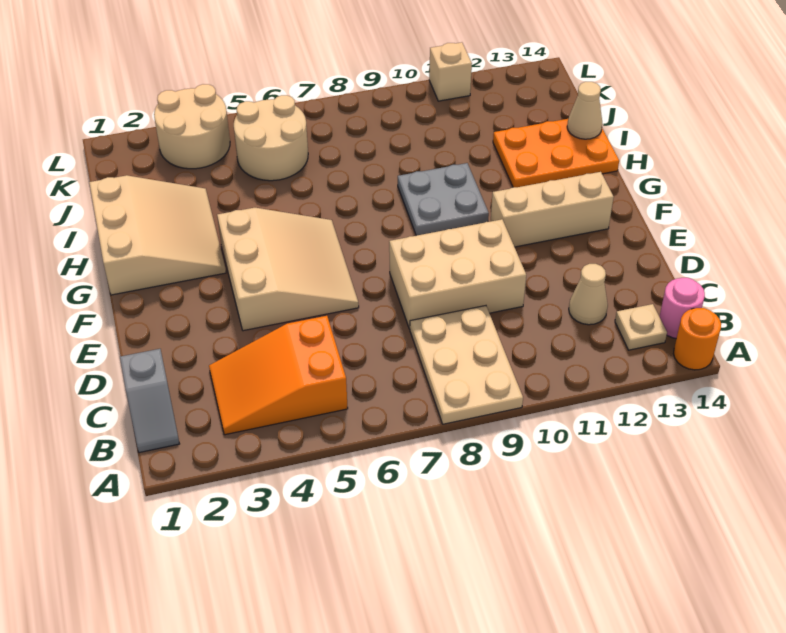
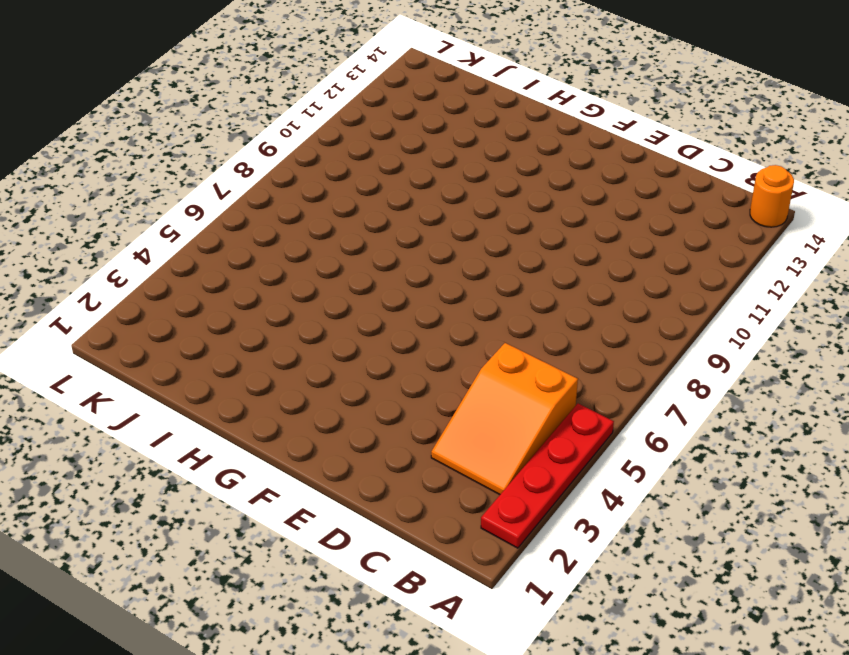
red 1x4 plate [481,404,614,548] -> none
none -> tan 2x3 plate [410,306,523,424]
none -> grey 1x2 slope [120,349,179,453]
none -> tan 1x1 plate [615,304,667,350]

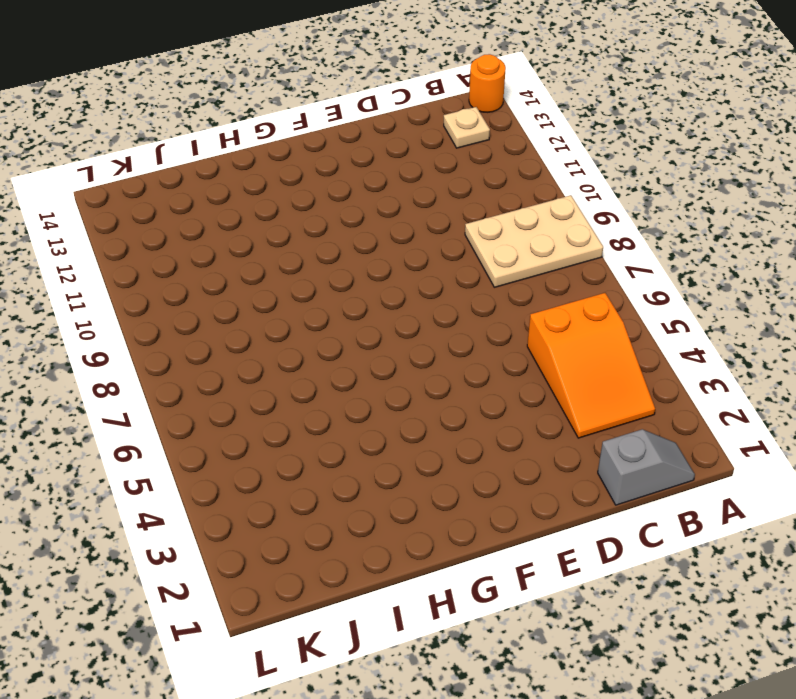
none -> pink 1x1 round brick [659,278,705,338]
none -> tan 1x1 cone [569,264,608,325]
none -> tan 2x3 brick [389,219,526,329]

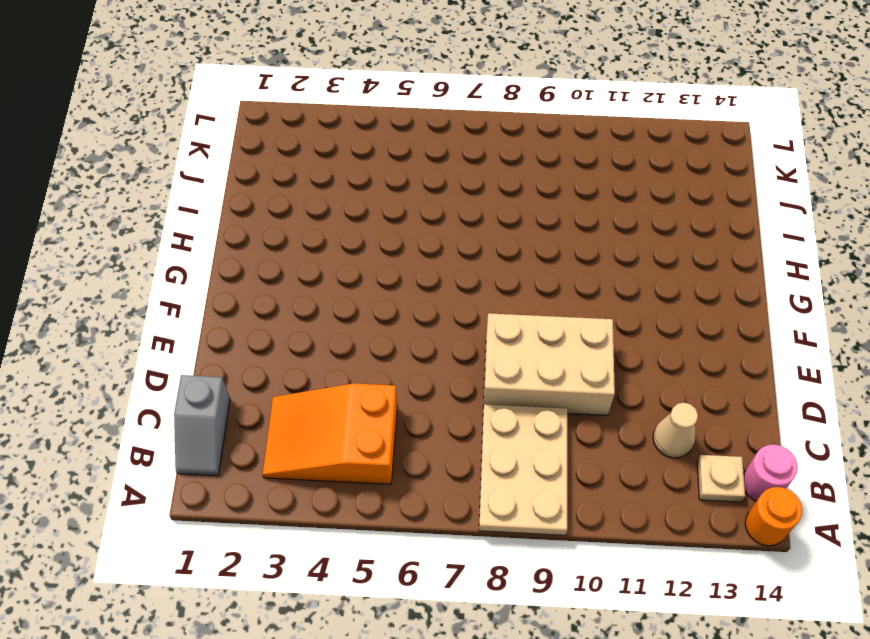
none -> tan 3x3 slope [217,208,359,331]
none -> tan 1x3 brick [491,172,614,247]
none -> tan 3x3 slope [89,175,226,295]

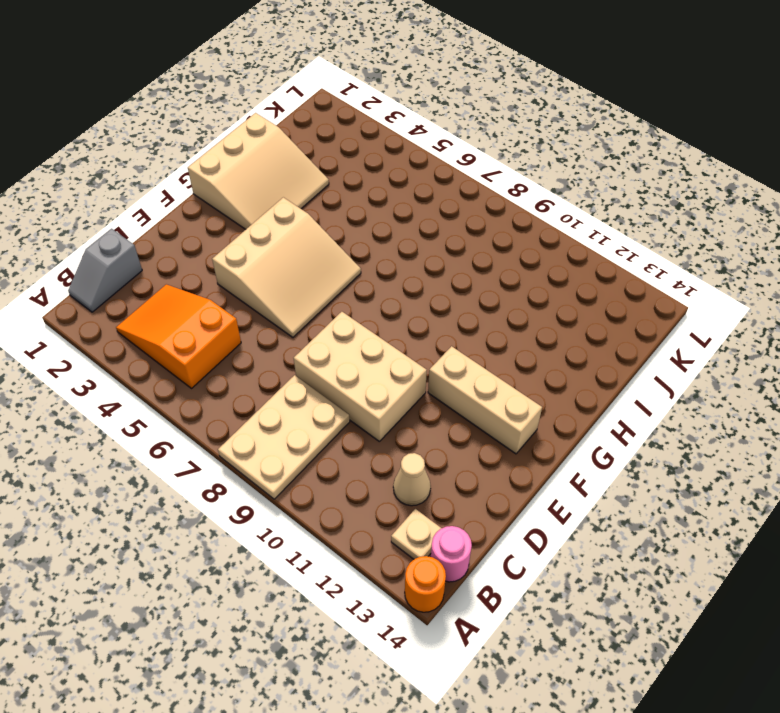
none -> grey 2x2 plate [398,163,489,236]
none -> orange 2x3 plate [493,119,619,187]
none -> tan 2x2 round brick [234,95,308,181]

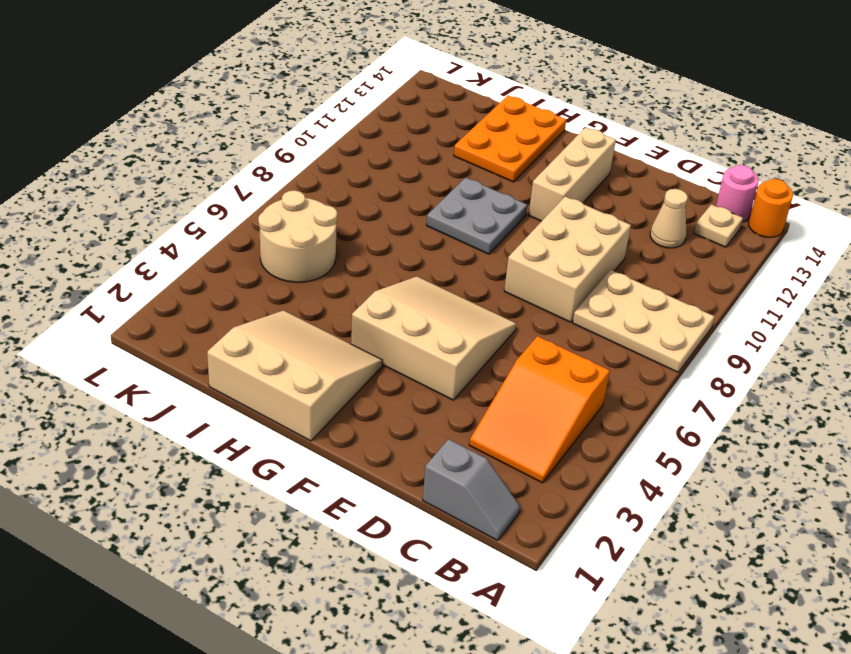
none -> tan 2x2 round brick [154,84,230,169]
none -> tan 1x1 brick [429,42,472,101]
none -> tan 1x1 cone [567,82,602,139]

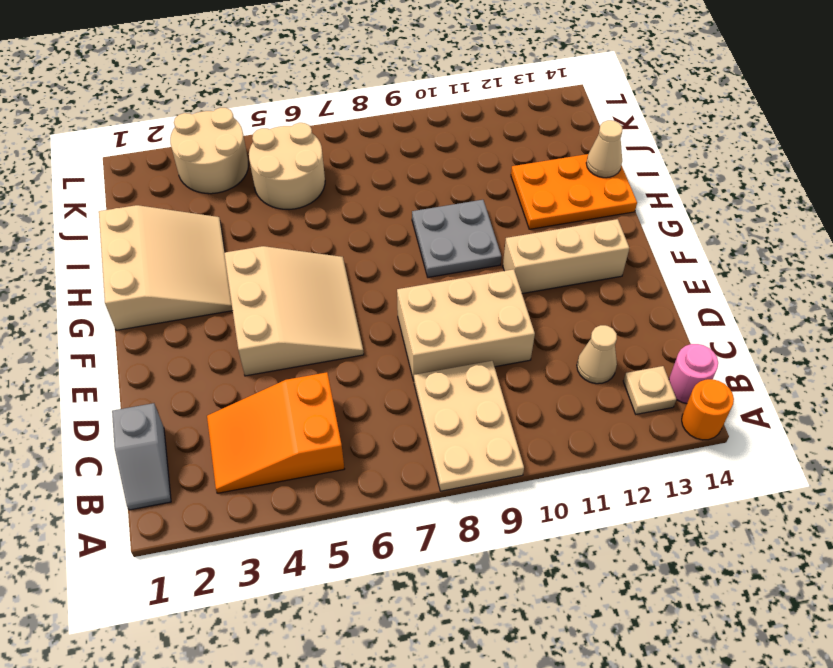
none -> tan 1x1 brick [429,42,472,101]

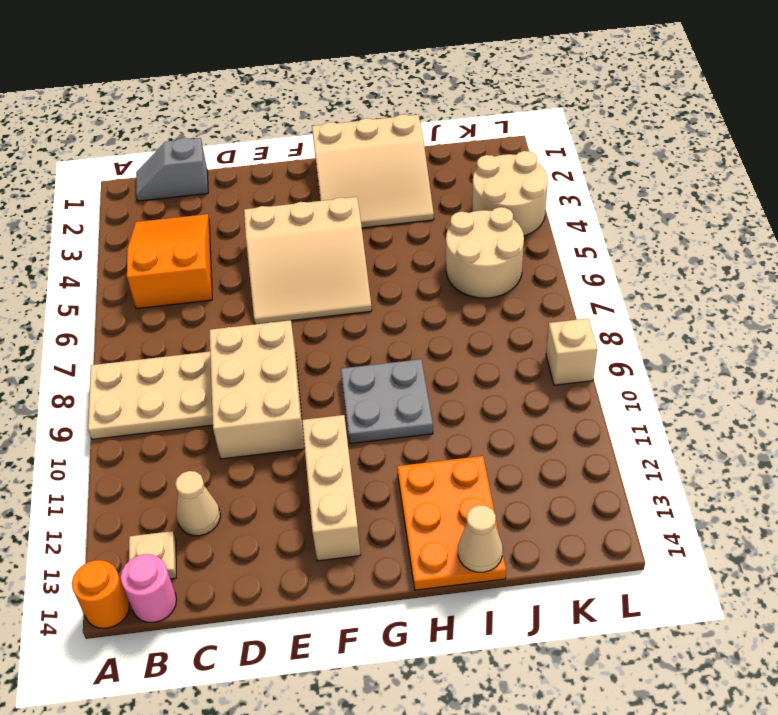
tan 1x1 brick [546,318,597,385] -> tan 1x1 brick moved to [429,42,472,101]

